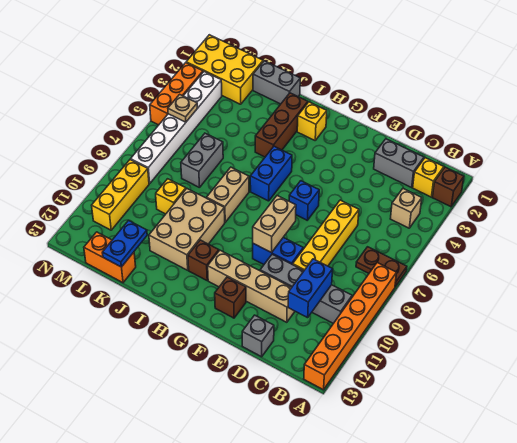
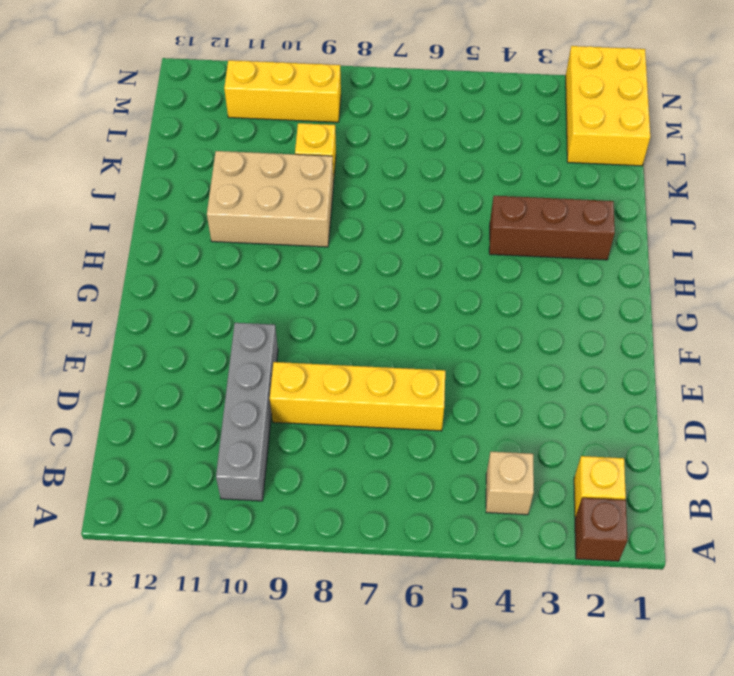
none -> brown 1x2 plate [356,247,407,287]
none -> orange 1x6 brick [304,262,396,390]
none -> grey 1x2 brick [374,139,424,187]
none -> tan 1x4 brick [208,250,295,322]

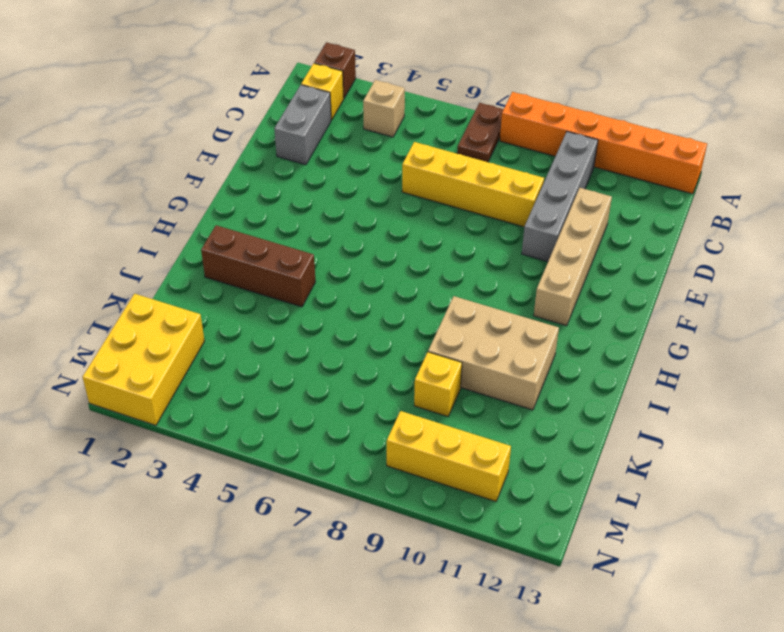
none -> grey 1x1 brick [242,315,274,357]
none -> blue 1x2 brick [253,237,303,265]
none -> blue 1x1 brick [289,181,319,220]
none -> brown 1x1 brick [215,277,246,318]

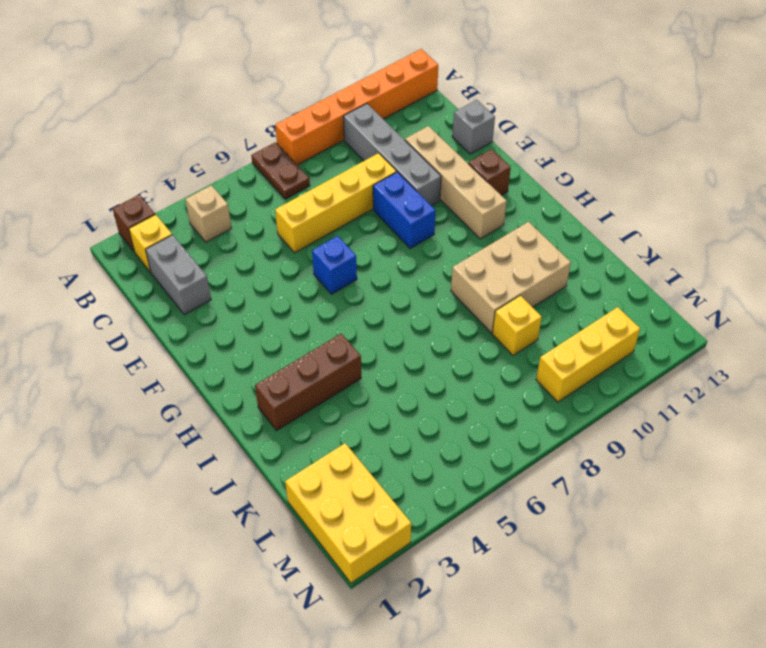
none -> yellow 1x1 brick [297,102,327,140]
none -> blue 1x2 brick [250,146,292,201]
none -> brown 1x1 brick [188,240,219,280]
none -> tan 1x2 brick [207,167,249,222]

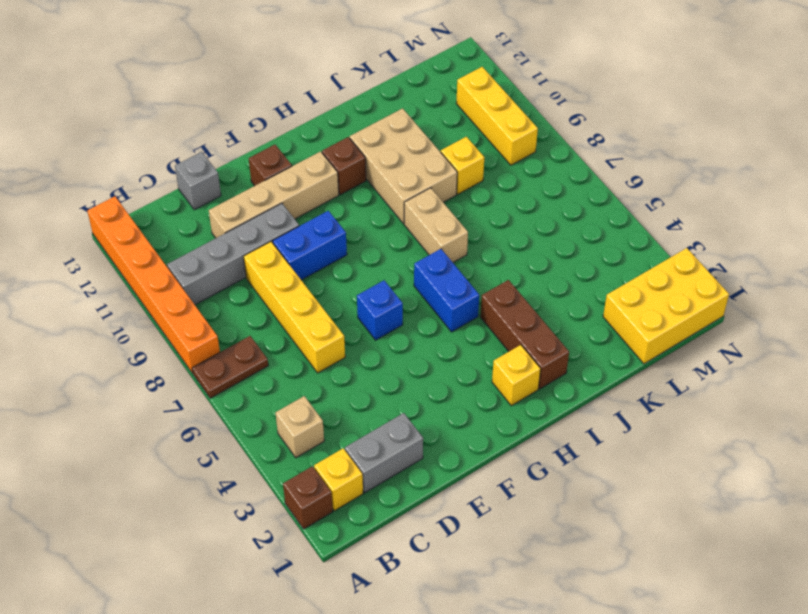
none -> grey 1x2 brick [253,61,300,104]
none -> grey 1x2 brick [181,133,223,188]
none -> orange 1x2 brick [84,232,136,283]
none -> white 1x6 brick [131,72,222,184]

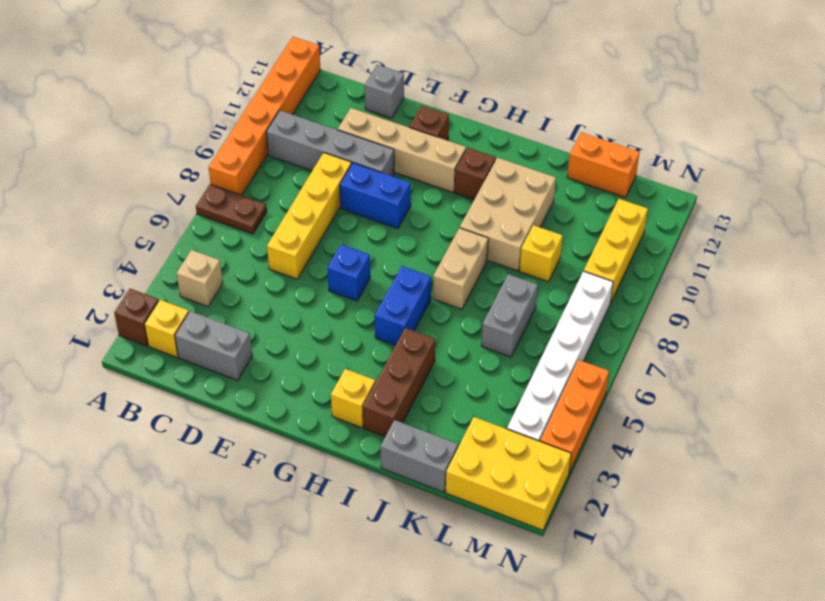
none -> blue 1x2 brick [288,259,333,318]
none -> tan 1x2 brick [253,196,296,253]
none -> blue 1x2 plate [102,220,147,267]
none -> tan 1x1 plate [168,94,197,122]

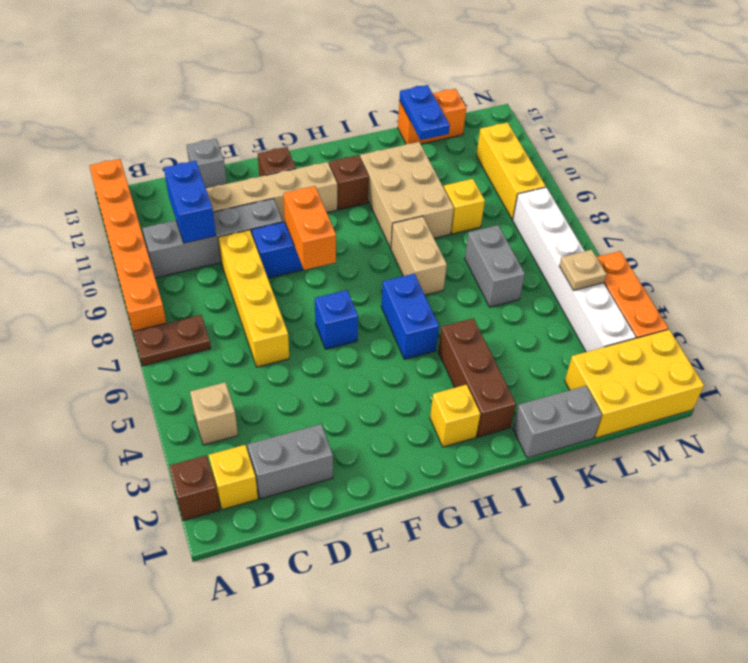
orange 1x2 brick [283,186,336,270] -> tan 1x2 brick [253,196,296,253]

